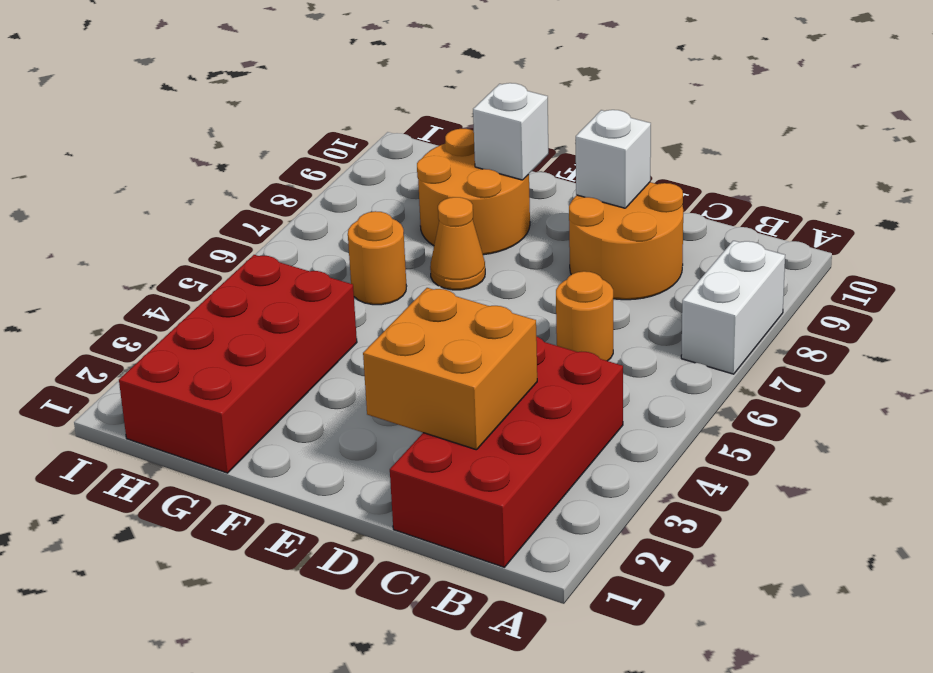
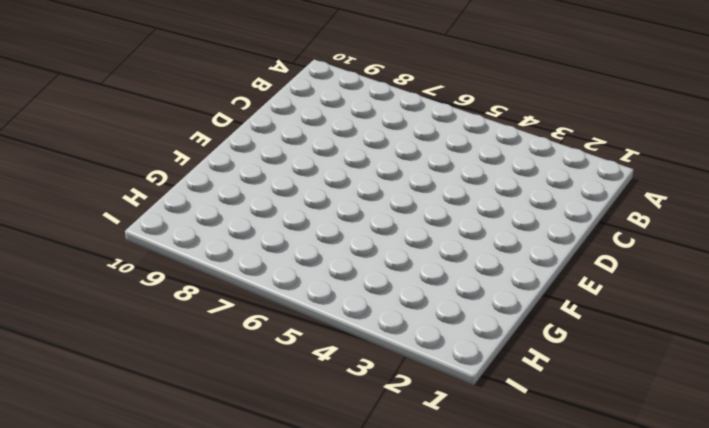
none -> white 1x2 brick [681,241,785,374]
none -> red 2x4 brick [390,336,623,567]

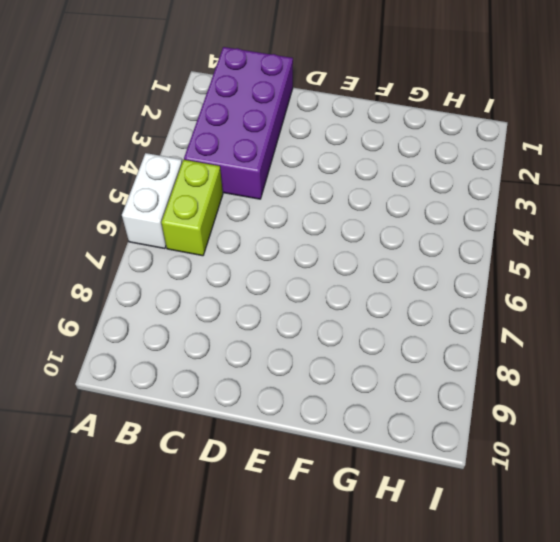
white 1x2 brick [122,153,182,249] -> white 1x2 brick moved to [681,241,785,374]
purple 2x4 brick [184,47,293,199] -> red 2x4 brick [390,336,623,567]
lime 1x2 brick [161,160,223,256] -> none
none -> orange 1x1 round brick [556,271,613,361]
none -> orange 2x2 round brick [569,182,683,300]

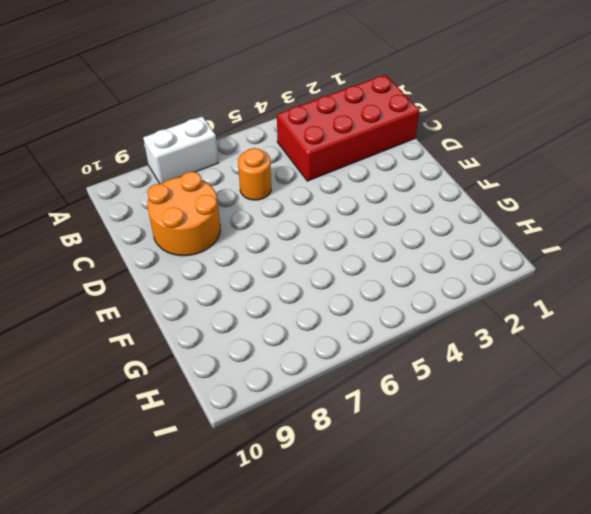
none -> orange 1x1 cone [430,197,485,290]
none -> orange 2x2 round brick [417,129,530,255]

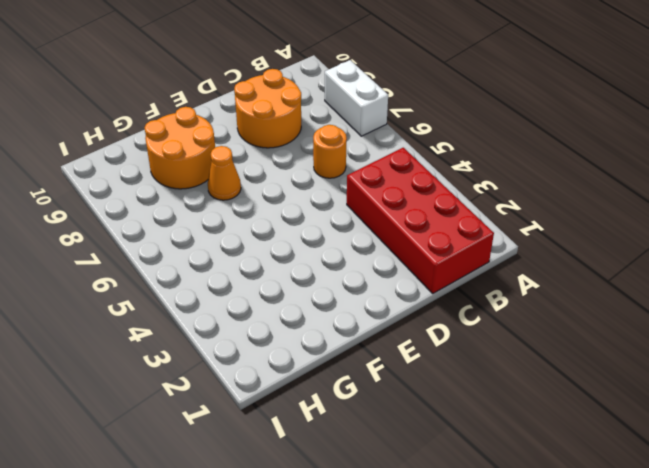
none -> red 2x4 brick [119,255,357,473]
none -> orange 1x1 round brick [348,211,407,305]

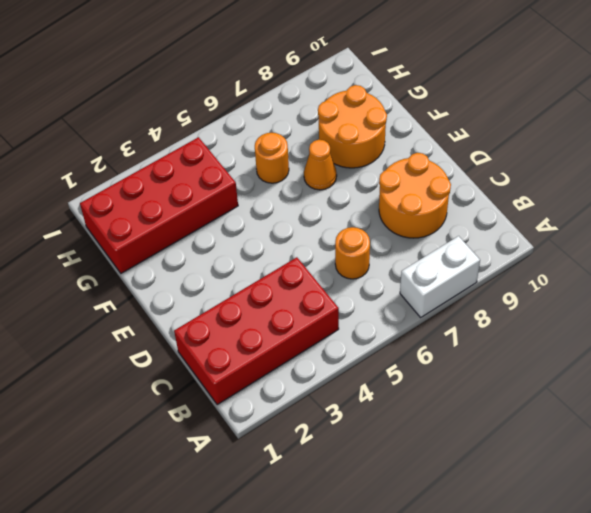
none -> orange 2x2 brick [363,288,537,450]
none -> white 1x1 brick [576,110,651,208]

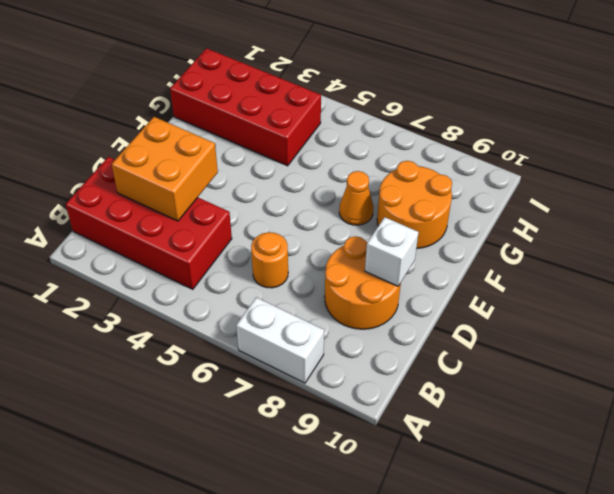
none -> orange 1x1 round brick [348,211,407,305]
none -> white 1x1 brick [473,83,548,180]

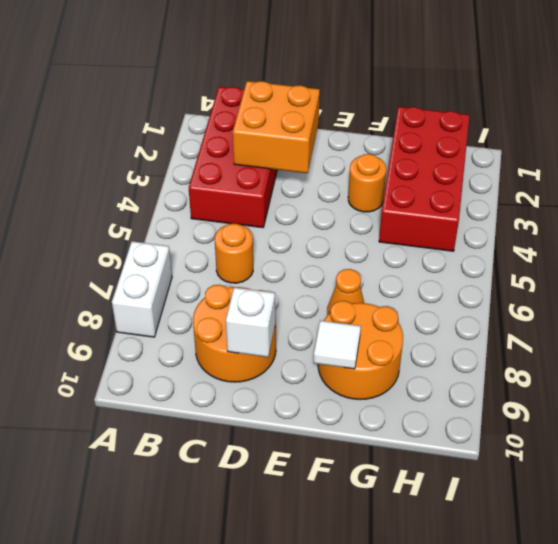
orange 1x1 round brick [348,154,386,212] -> orange 1x1 round brick moved to [348,211,407,305]
white 1x1 tile [314,321,361,369] -> white 1x1 brick [473,83,548,180]

